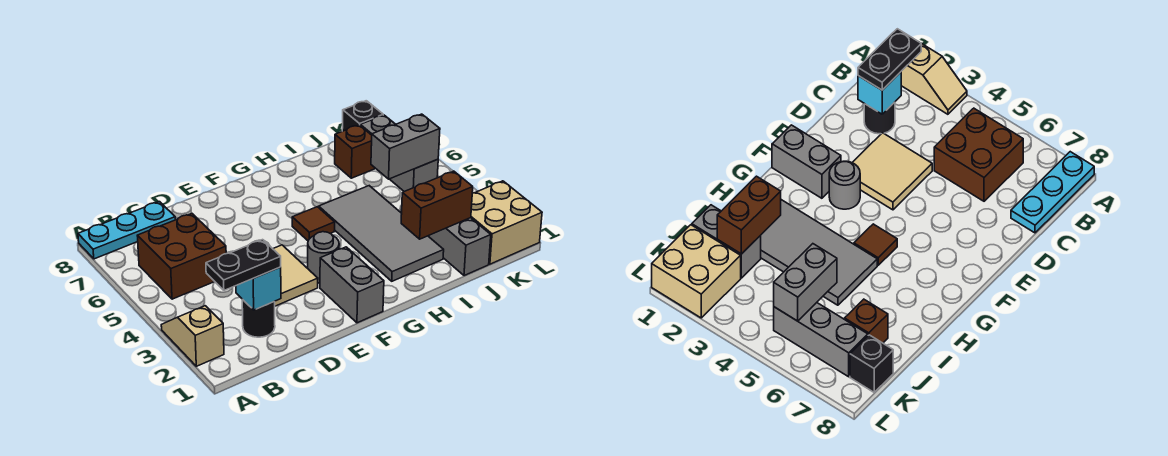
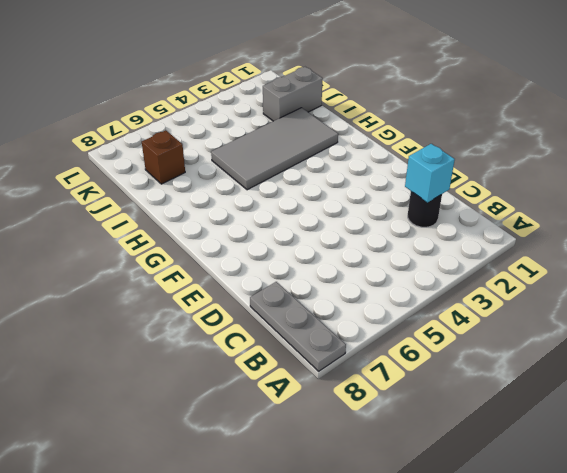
grey 1x3 plate [250,282,346,371] -> cyan 1x3 plate [78,202,175,259]
none -> tan 1x2 slope [161,306,224,366]
none -> brown 2x2 brick [137,214,226,299]
none -> tan 2x2 tile [273,245,318,306]

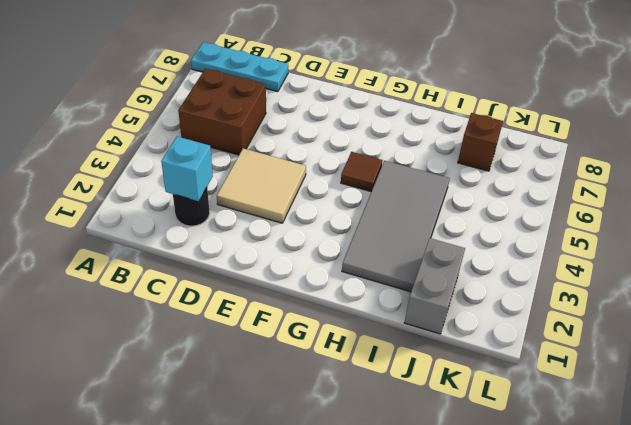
none -> tan 1x2 slope [161,306,224,366]
none -> grey 1x2 brick [320,247,384,323]
none -> grey 1x1 round brick [308,232,339,283]

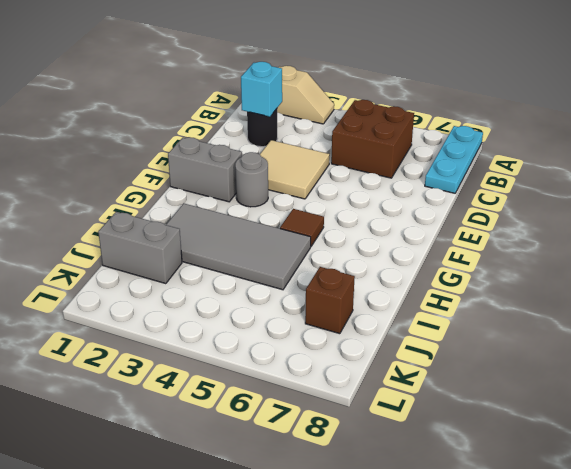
none -> tan 2x2 brick [471,181,542,264]
none -> grey 1x3 brick [360,115,438,192]
none -> black 1x1 brick [342,101,383,131]

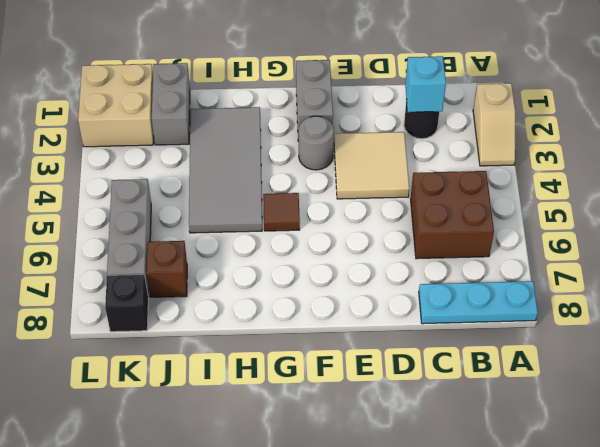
none -> brown 1x2 brick [401,171,473,239]
none -> grey 1x2 brick [371,114,440,179]
none -> black 1x2 plate [206,240,281,290]

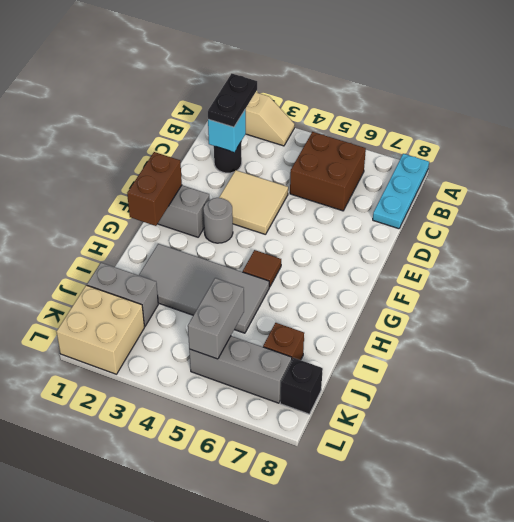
brown 1x2 brick [127,152,182,226] -> brown 1x2 brick moved to [401,171,473,239]

